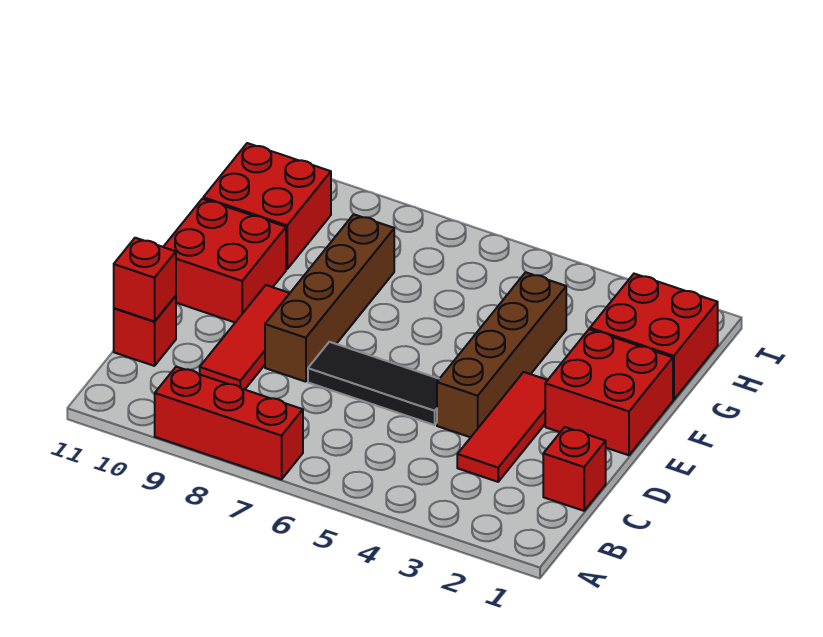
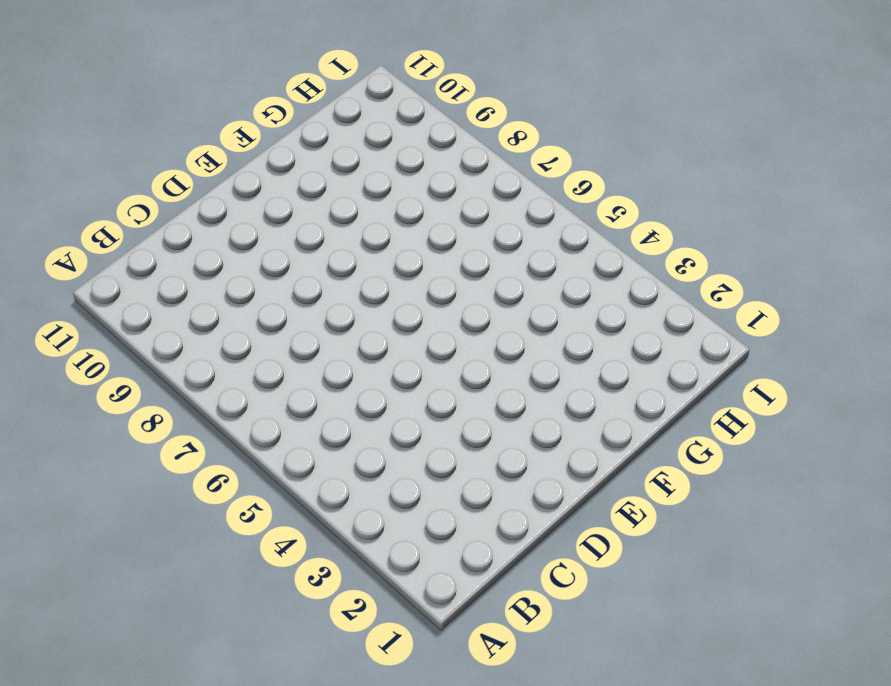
none -> red 1x3 brick [155,367,303,480]
none -> red 1x1 brick [543,427,606,511]
none -> red 1x3 tile [457,372,547,482]

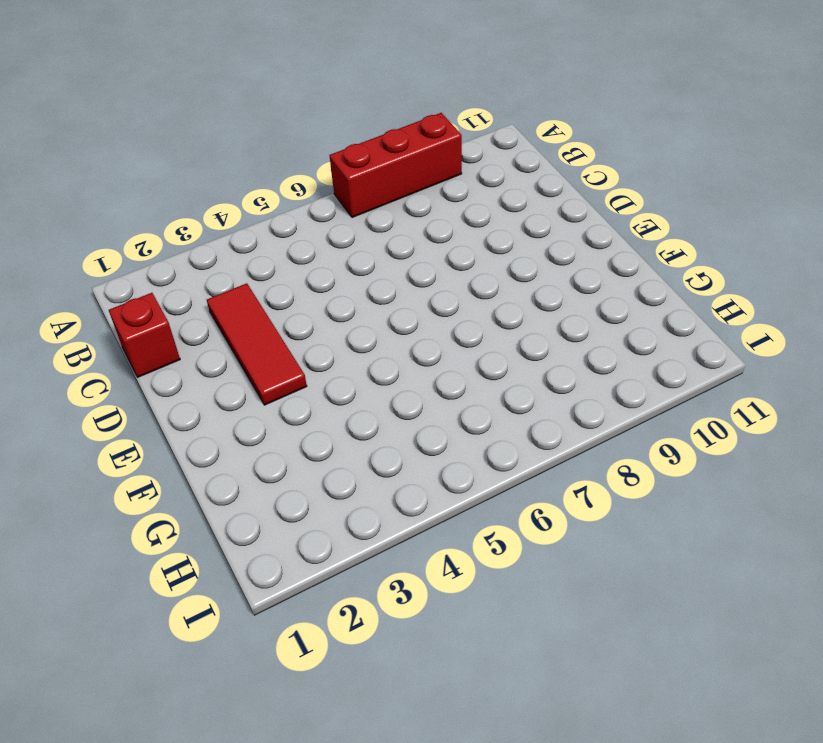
none -> red 1x3 tile [200,285,290,390]
none -> red 1x1 brick [114,296,176,366]
none -> brown 1x4 brick [437,272,566,437]

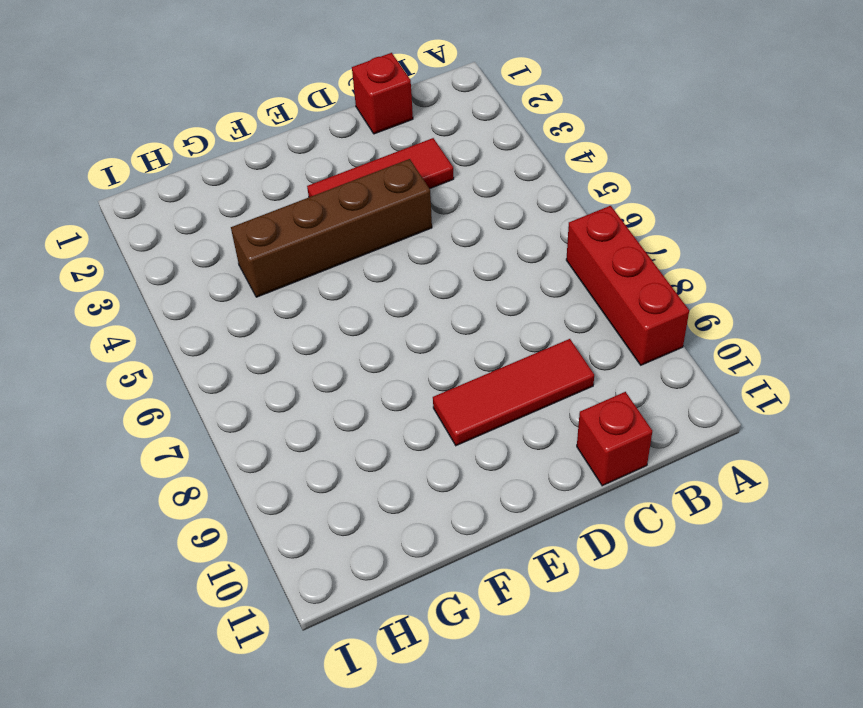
none -> black 1x3 tile [308,342,439,425]
none -> brown 1x4 brick [265,214,394,382]
none -> red 2x2 brick [545,329,673,455]

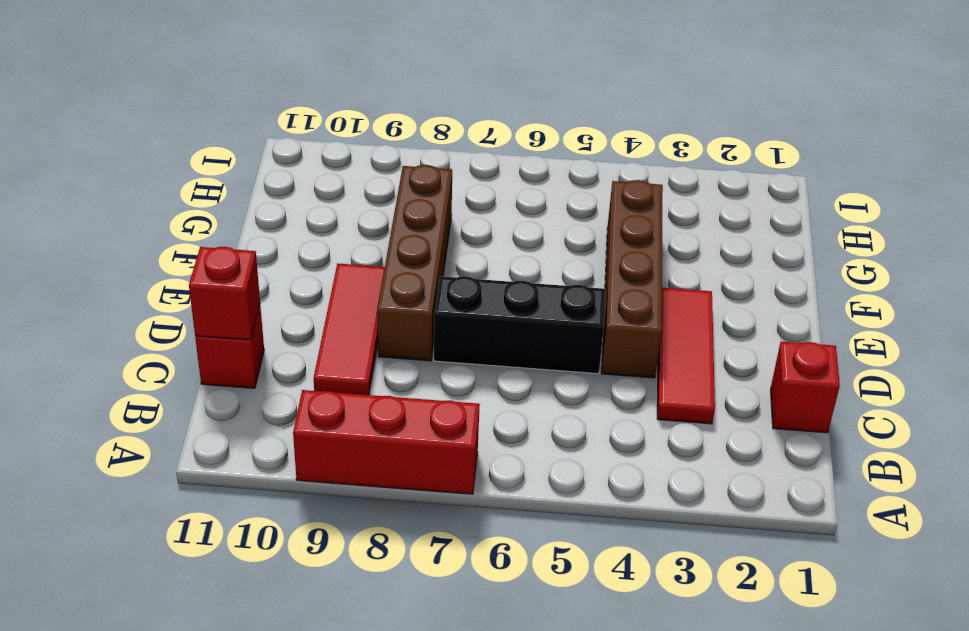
black 1x3 brick [434,276,606,374] -> black 1x3 tile [308,342,439,425]
none -> red 2x2 brick [545,329,673,455]
none -> red 2x2 brick [164,199,286,322]
none -> red 2x2 brick [590,274,718,400]

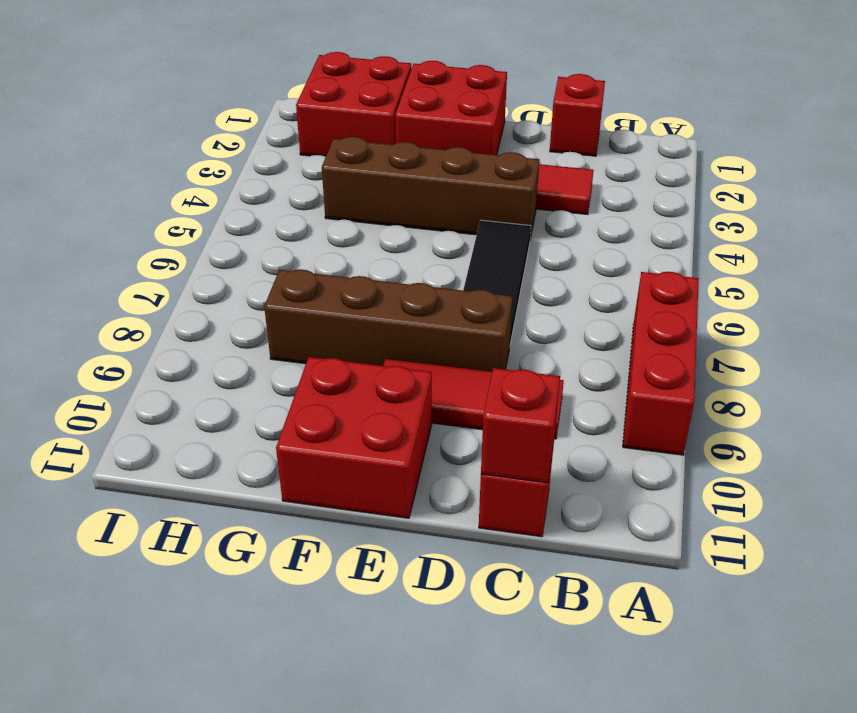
none -> red 2x2 brick [203,143,331,269]

